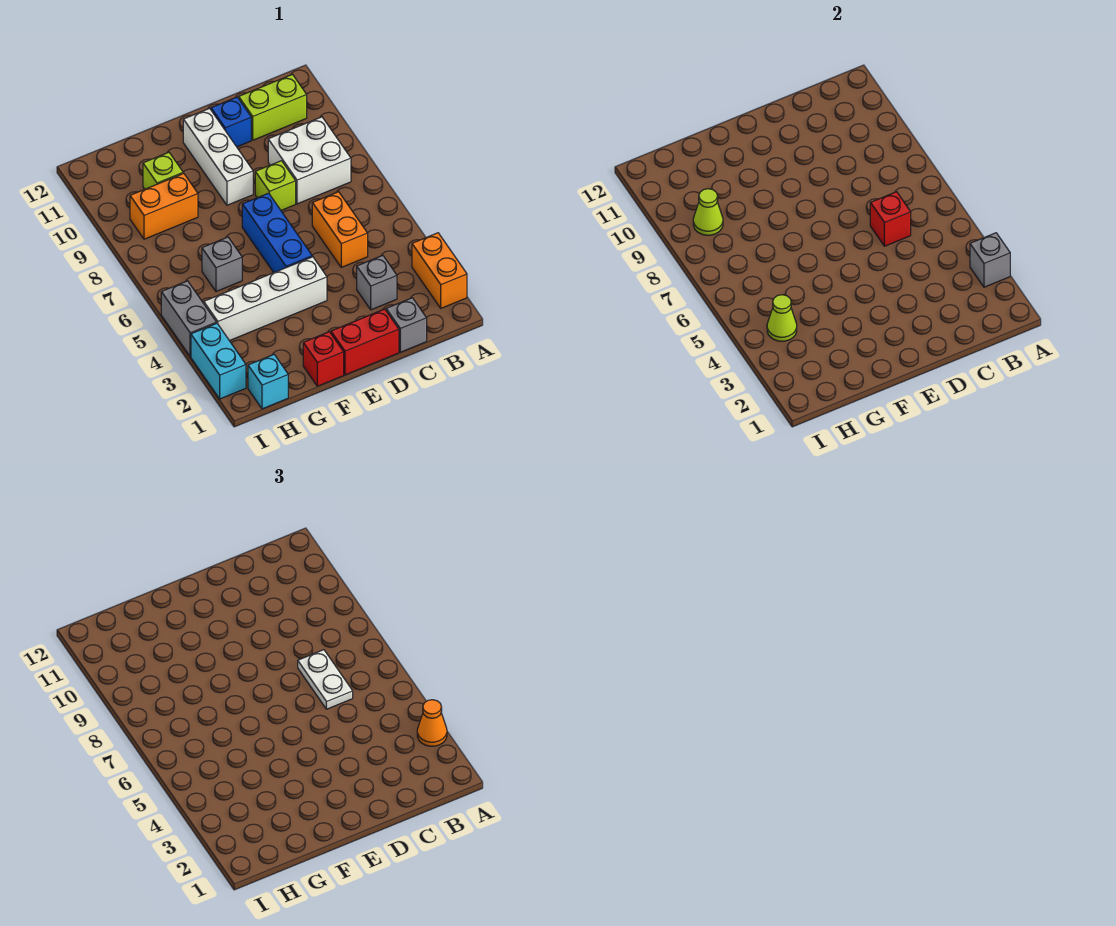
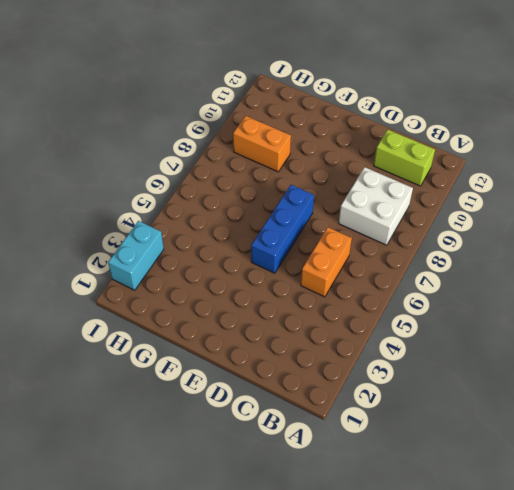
none -> orange 1x2 brick [412,233,467,308]
none -> grey 1x1 brick [386,298,427,352]
none -> grey 1x1 brick [357,255,397,310]

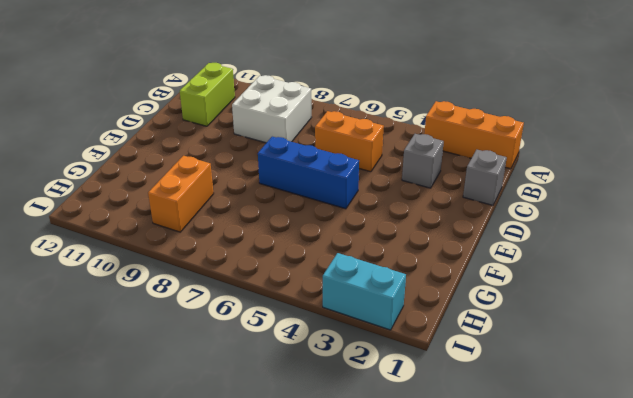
orange 1x3 brick [424,101,524,169] -> orange 1x2 brick [412,233,467,308]
none -> red 1x2 brick [331,309,399,375]
none -> lime 1x1 brick [255,161,296,210]
none -> blue 1x1 brick [211,97,251,147]

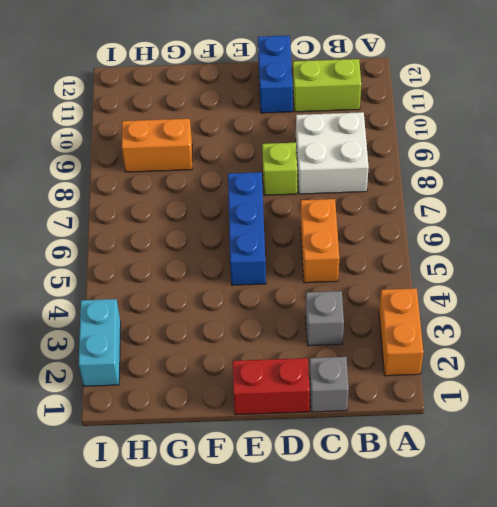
blue 1x2 brick [258,36,293,113] -> blue 1x1 brick [211,97,251,147]
none -> white 1x4 brick [204,257,327,341]
none -> white 1x3 brick [183,108,253,205]
none -> red 1x1 brick [303,332,344,386]

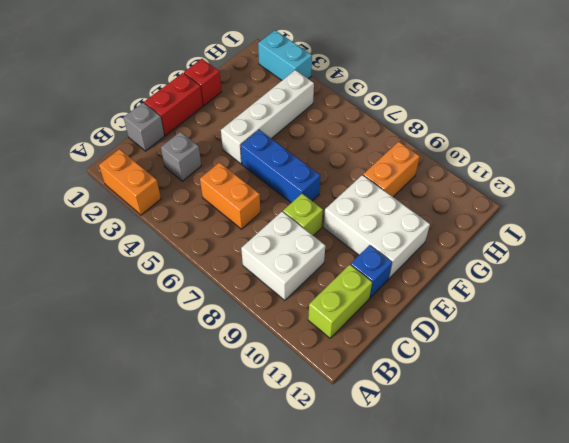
white 2x3 brick [324,175,430,278] -> white 1x3 brick [183,108,253,205]
none -> grey 1x1 brick [202,237,242,292]
none -> lime 1x1 brick [143,152,183,189]
none -> cyan 1x1 brick [248,355,288,409]

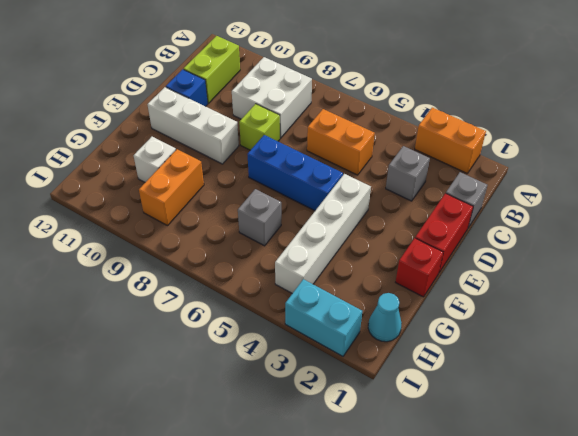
white 1x1 brick [134,137,176,182] -> lime 1x1 brick [143,152,183,189]
cyan 1x1 cone [368,293,402,342] -> cyan 1x1 brick [248,355,288,409]
none -> grey 1x2 brick [161,281,216,357]
none -> grey 1x1 brick [970,233,1010,287]
none -> red 1x1 brick [870,192,911,246]

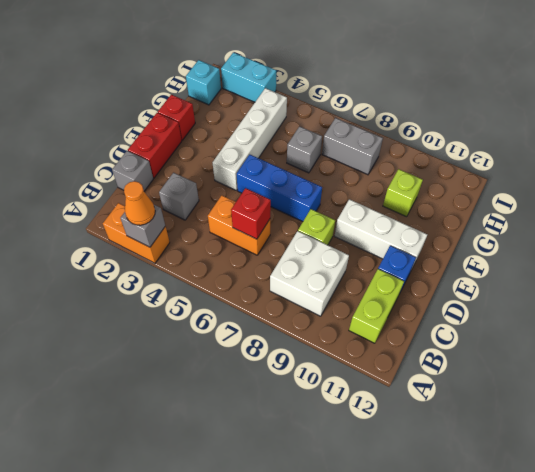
grey 1x2 brick [322,118,383,175] -> grey 1x2 brick moved to [161,281,216,357]
none -> orange 1x2 brick [130,173,198,239]
none -> lime 1x1 cone [767,295,797,341]
none -> lime 1x1 cone [693,189,723,235]

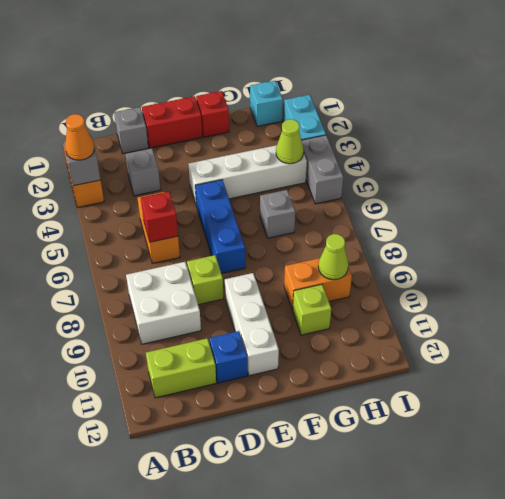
none -> white 1x2 plate [298,650,353,709]

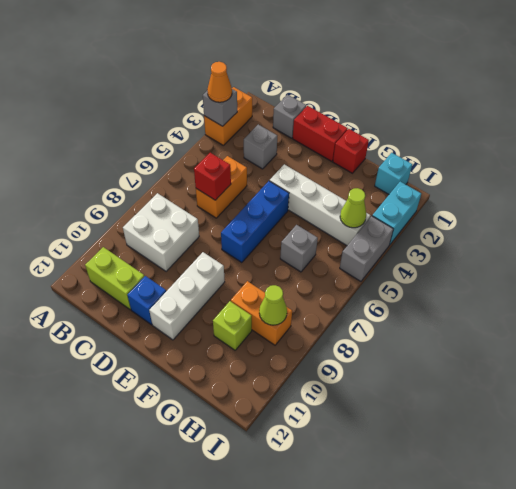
none -> lime 1x1 brick [255,161,296,210]
none -> white 1x2 plate [298,650,353,709]

